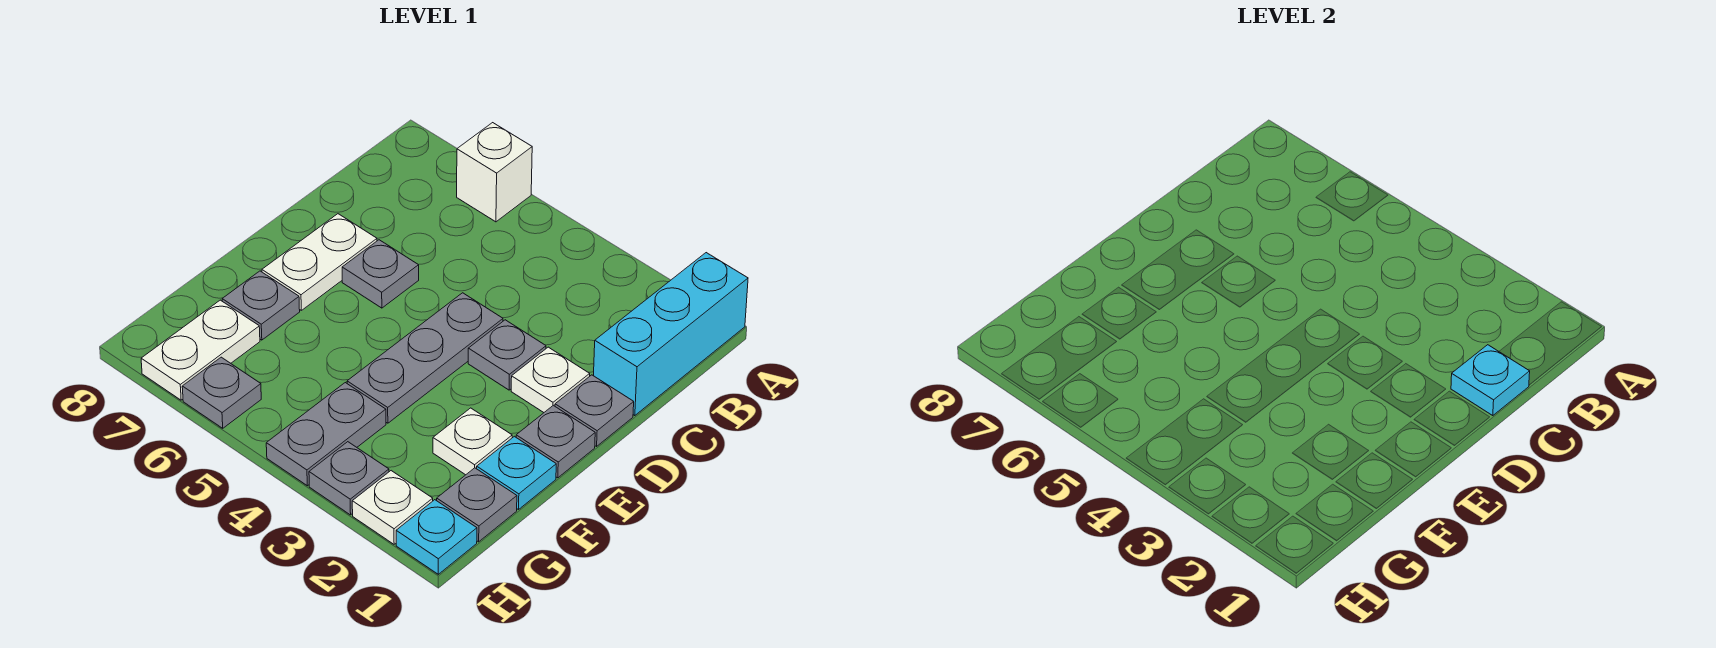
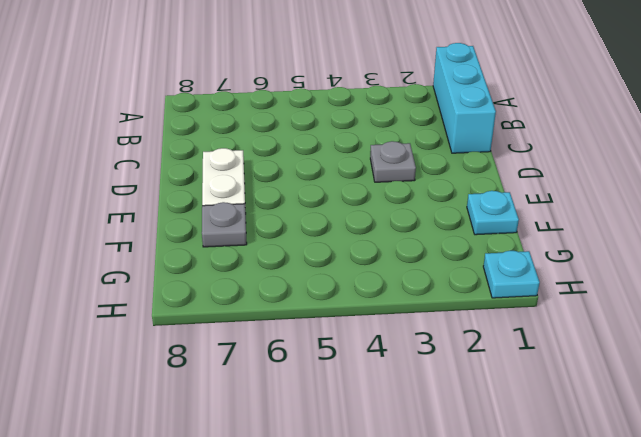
none -> white 1x1 brick [457,123,532,222]
none -> grey 1x1 plate [555,375,634,446]
none -> white 1x1 plate [511,347,590,412]

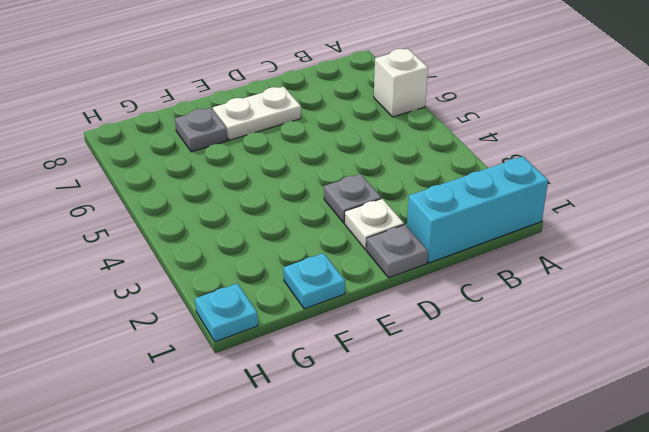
none -> grey 1x3 plate [347,293,503,423]
none -> grey 1x1 plate [342,240,419,308]
none -> grey 1x1 plate [516,405,595,478]

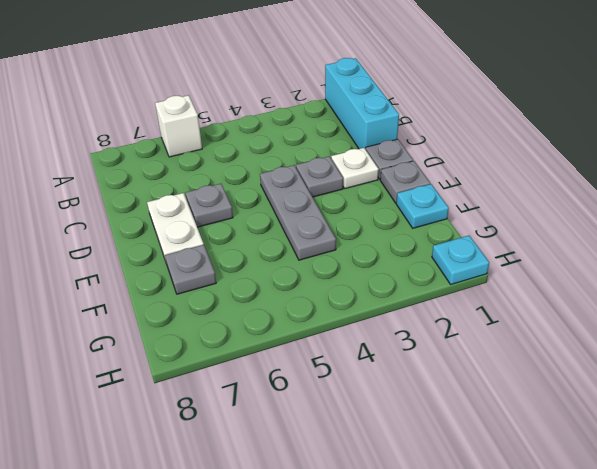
none -> white 1x1 plate [433,408,512,475]
none -> grey 1x1 plate [437,468,517,542]
none -> grey 1x2 plate [266,383,386,486]

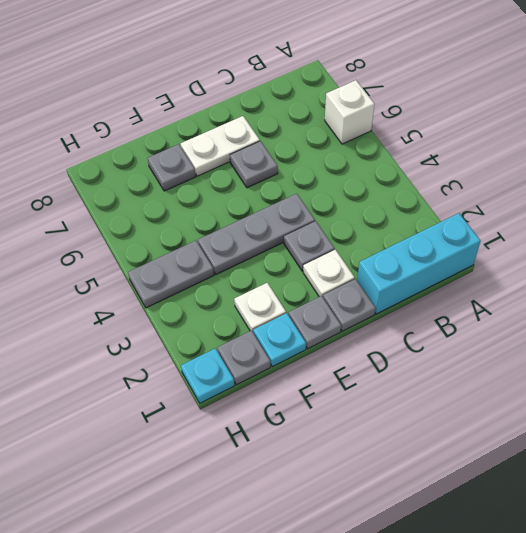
none -> white 1x2 plate [141,300,260,400]
none -> white 1x1 plate [352,471,433,544]
none -> grey 1x1 plate [309,442,389,515]

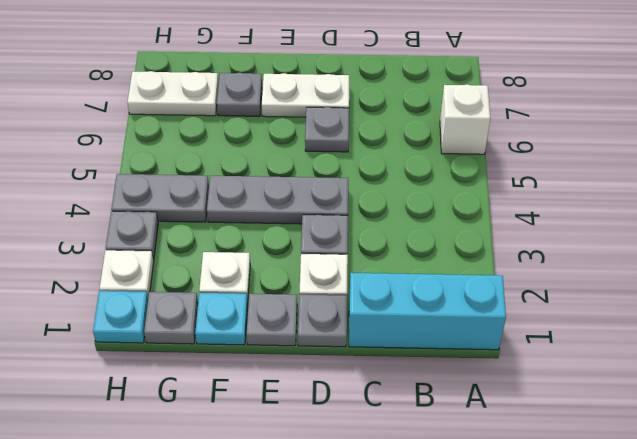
none -> grey 1x1 plate [182,357,261,428]
none -> cyan 1x1 plate [1451,345,1530,416]

